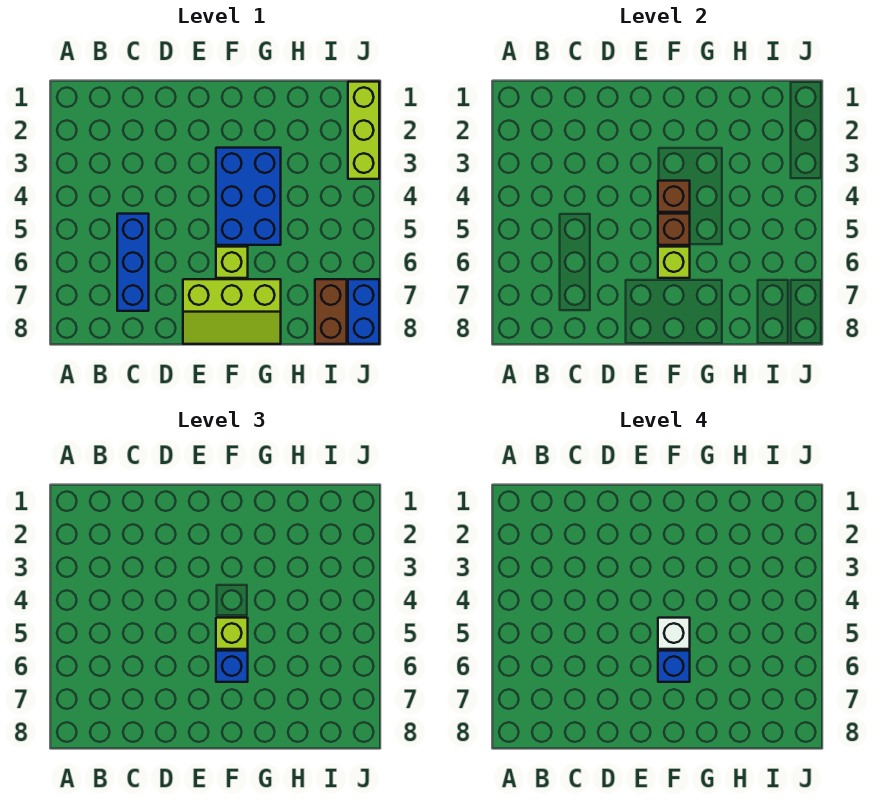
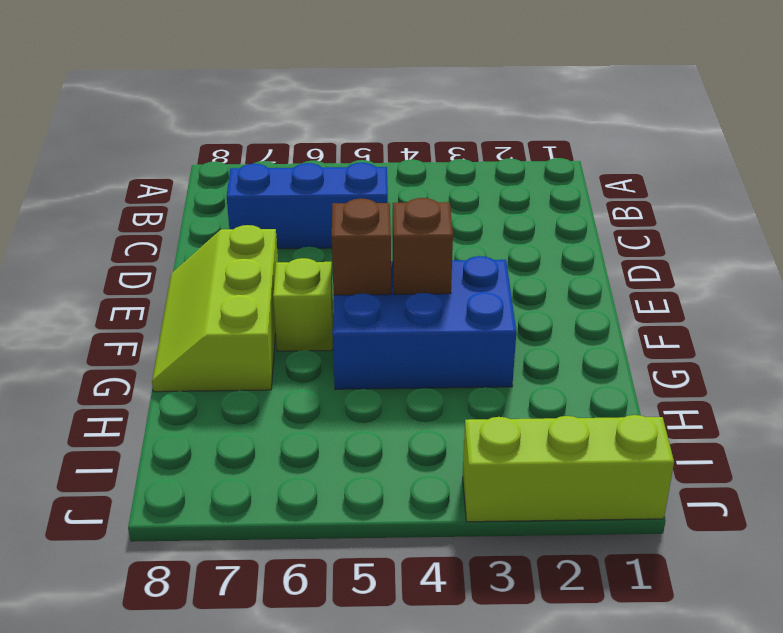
none -> brown 1x2 brick [315,279,347,344]
none -> blue 1x2 brick [348,279,379,344]
none -> lime 1x1 brick [658,247,690,278]

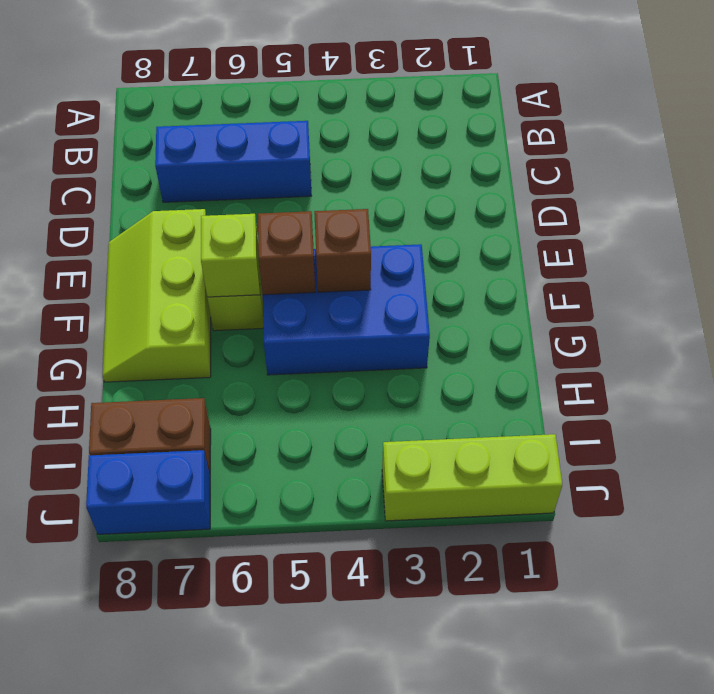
none -> lime 1x1 brick [216,618,248,649]
none -> blue 1x1 brick [216,651,248,682]
none -> white 1x1 brick [658,618,690,649]

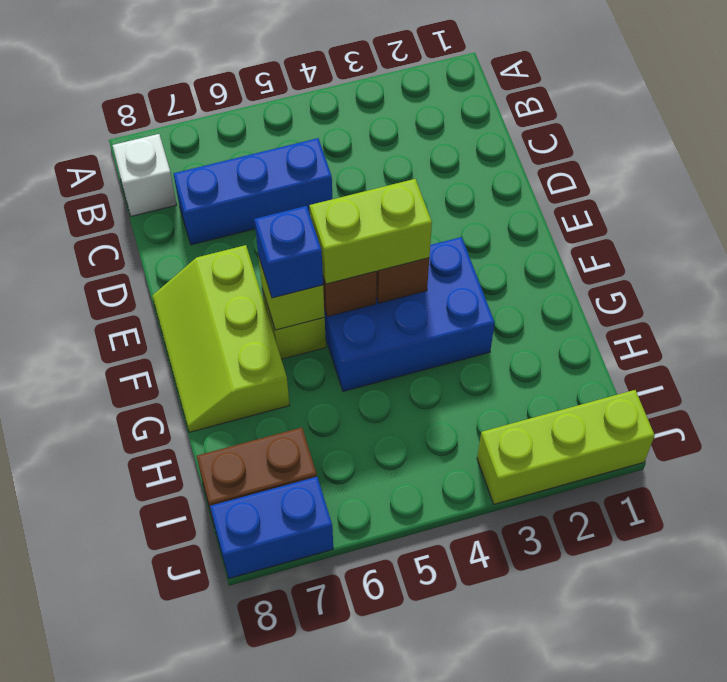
white 1x1 brick [112,134,177,216] -> white 1x1 brick moved to [658,618,690,649]
lime 1x2 brick [309,179,432,284] -> lime 1x1 brick [216,618,248,649]
none -> blue 1x1 brick [658,651,690,682]

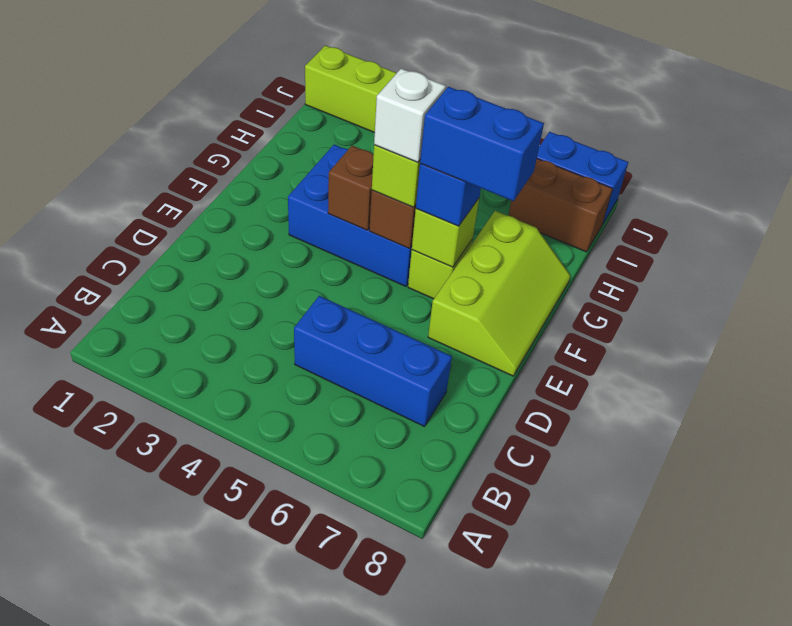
blue 1x2 brick [420,87,544,201] -> blue 1x1 brick [658,651,690,682]

